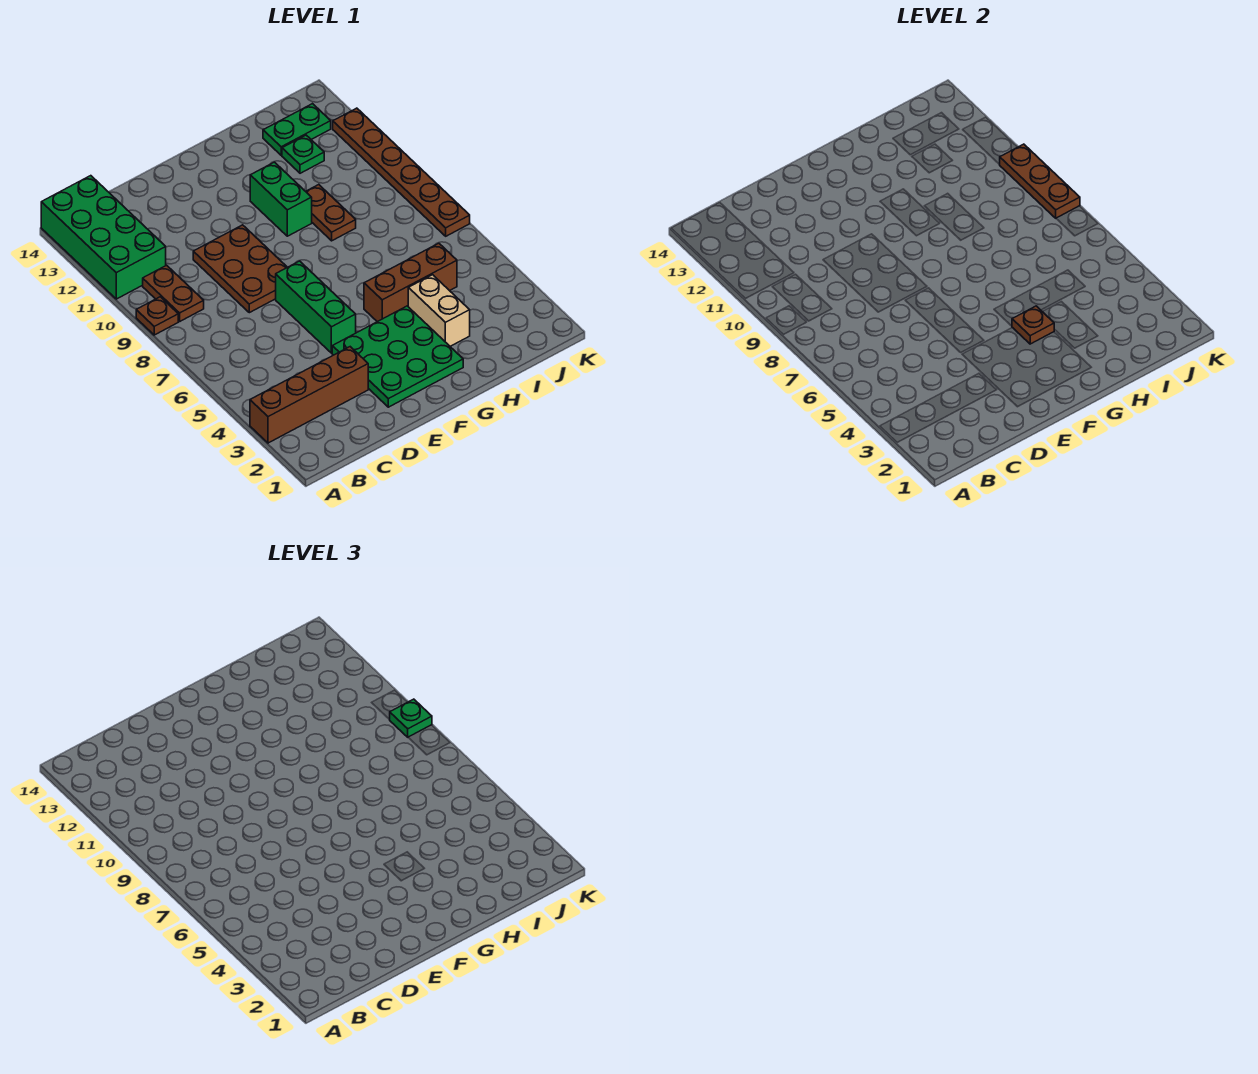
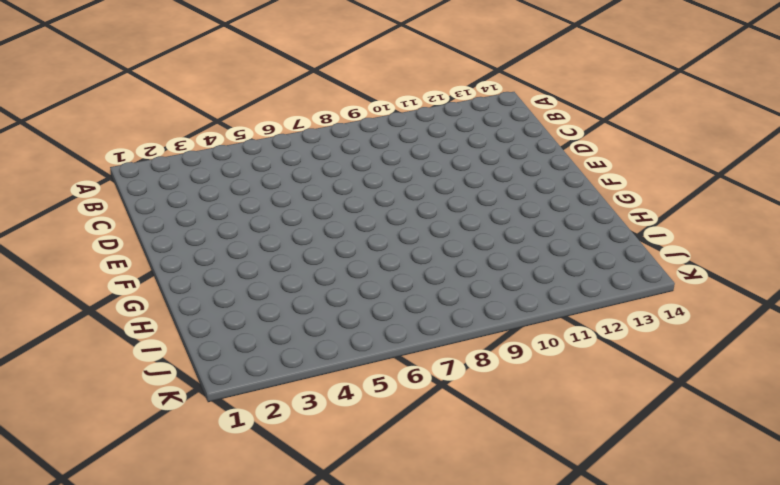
none -> brown 1x4 brick [250,347,368,443]
none -> brown 1x1 plate [136,297,178,335]
none -> green 2x4 brick [41,176,166,299]

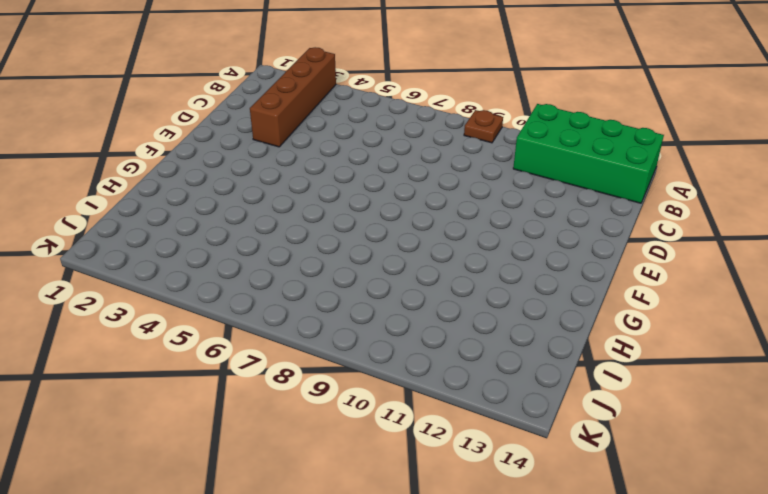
none -> brown 1x2 plate [143,265,204,321]
none -> brown 2x3 plate [193,225,287,313]
none -> green 3x3 plate [332,306,463,407]

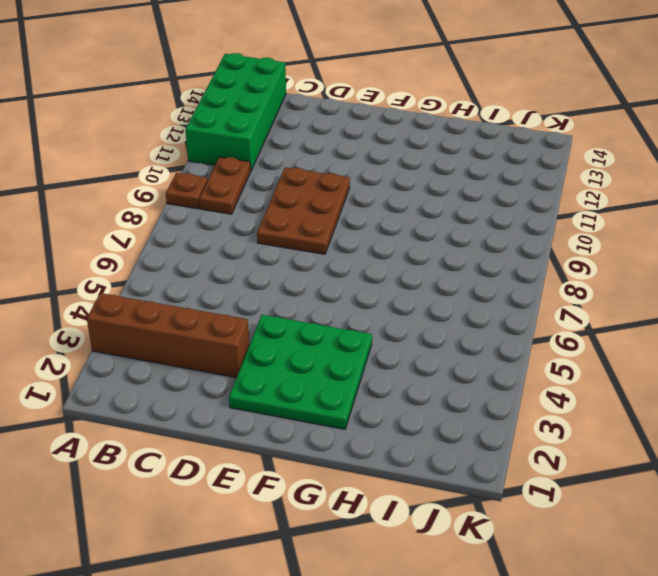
none -> green 1x3 brick [276,261,356,353]
none -> brown 1x3 brick [364,243,457,322]
none -> green 1x2 brick [250,162,312,236]

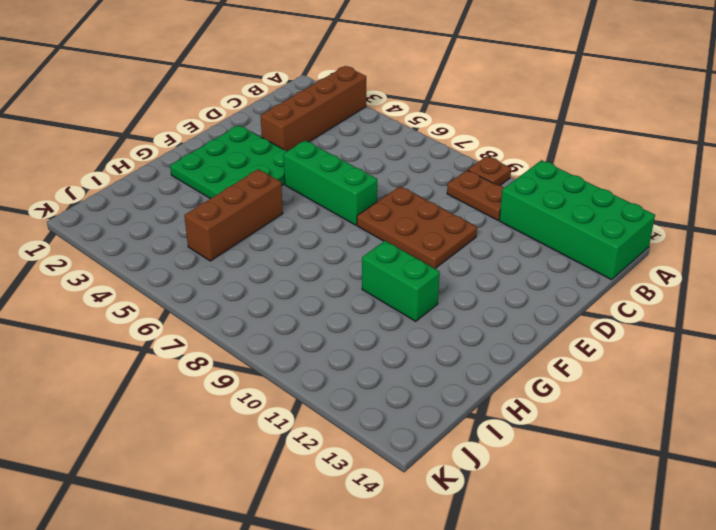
none -> tan 1x2 brick [408,275,470,346]
none -> brown 1x2 plate [306,185,356,241]
none -> green 1x1 plate [282,135,324,173]

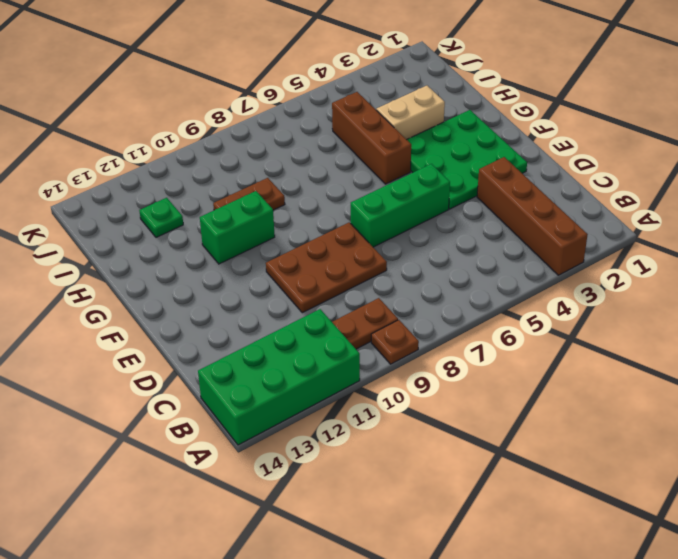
none -> green 1x2 plate [263,104,331,155]
none -> brown 1x6 plate [333,108,470,236]
none -> brown 1x1 plate [1012,306,1054,344]

